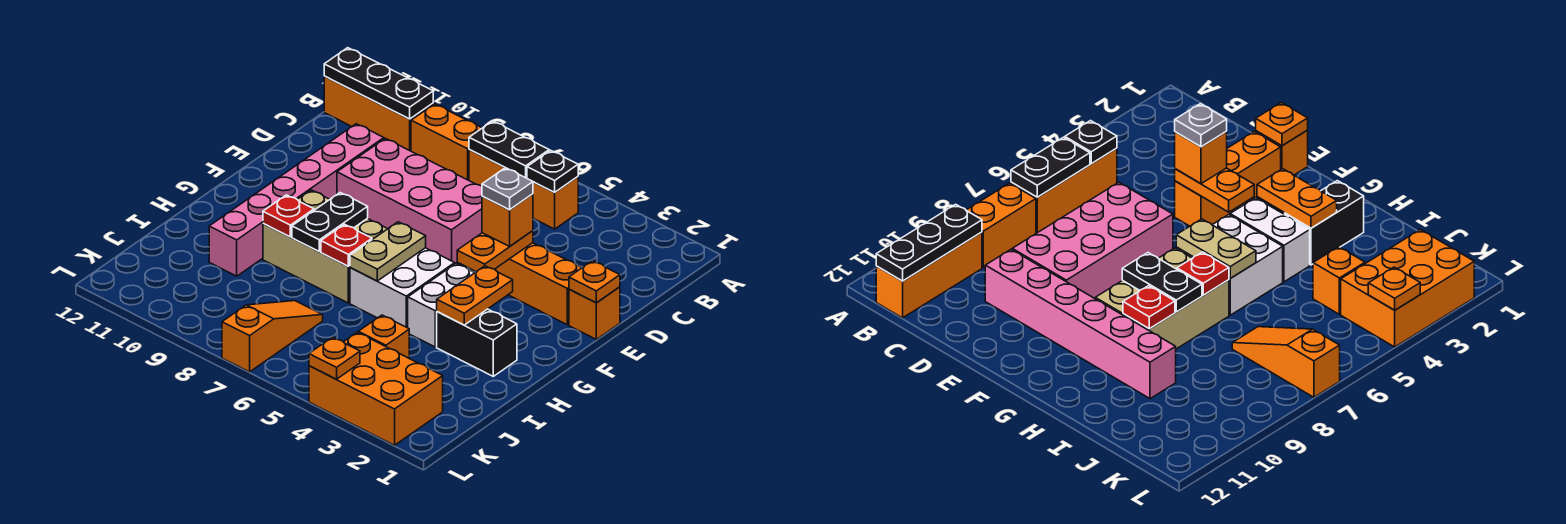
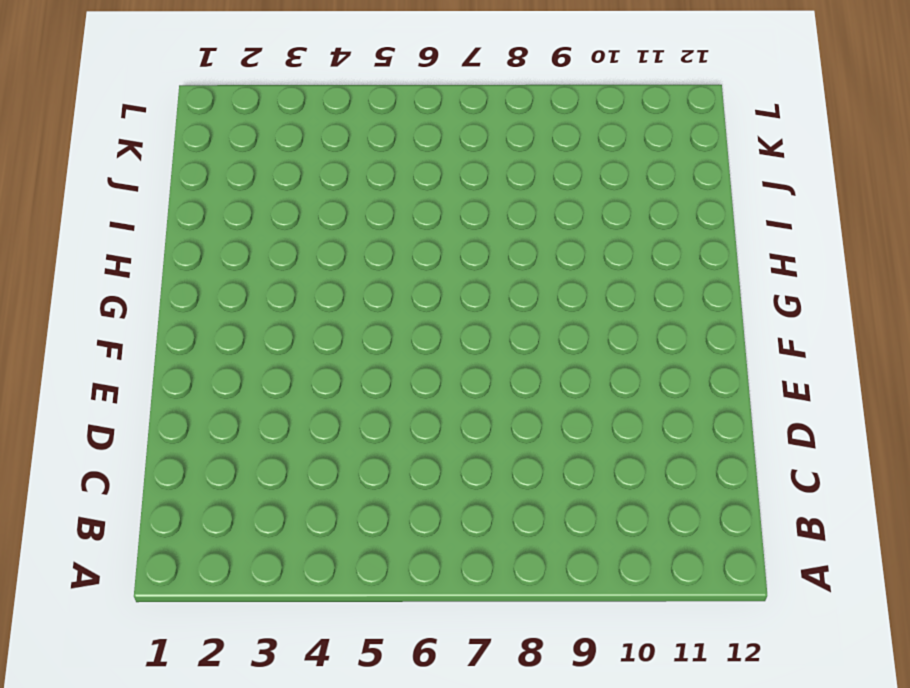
none -> orange 1x3 brick [469,150,578,229]
none -> orange 1x2 brick [411,104,482,180]
none -> orange 1x3 brick [324,76,433,151]

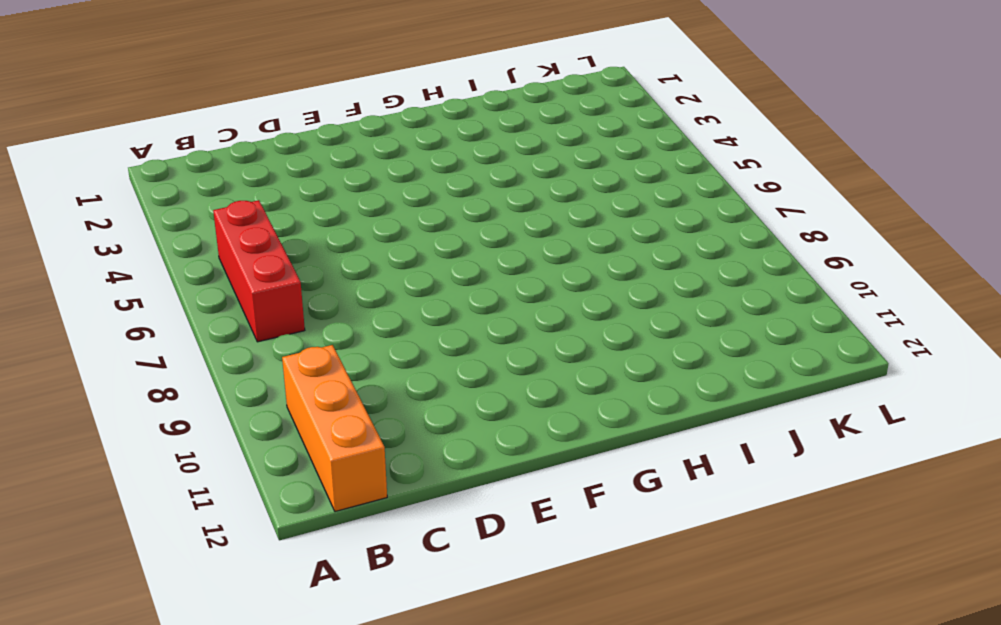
red 1x3 brick [213,200,305,342] -> orange 1x3 brick [469,150,578,229]
none -> orange 1x2 brick [411,104,482,180]
none -> pink 2x4 brick [337,138,482,264]
none -> pink 1x6 brick [209,124,384,276]

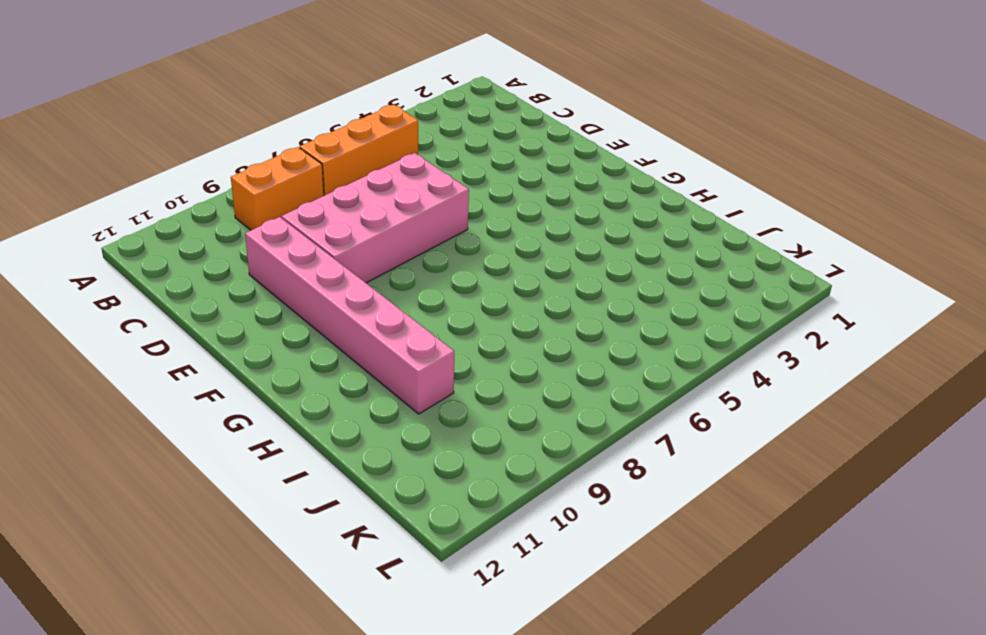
none -> orange 1x3 brick [324,76,433,151]
none -> orange 1x1 brick [569,287,620,339]
none -> orange 1x3 brick [495,243,582,325]

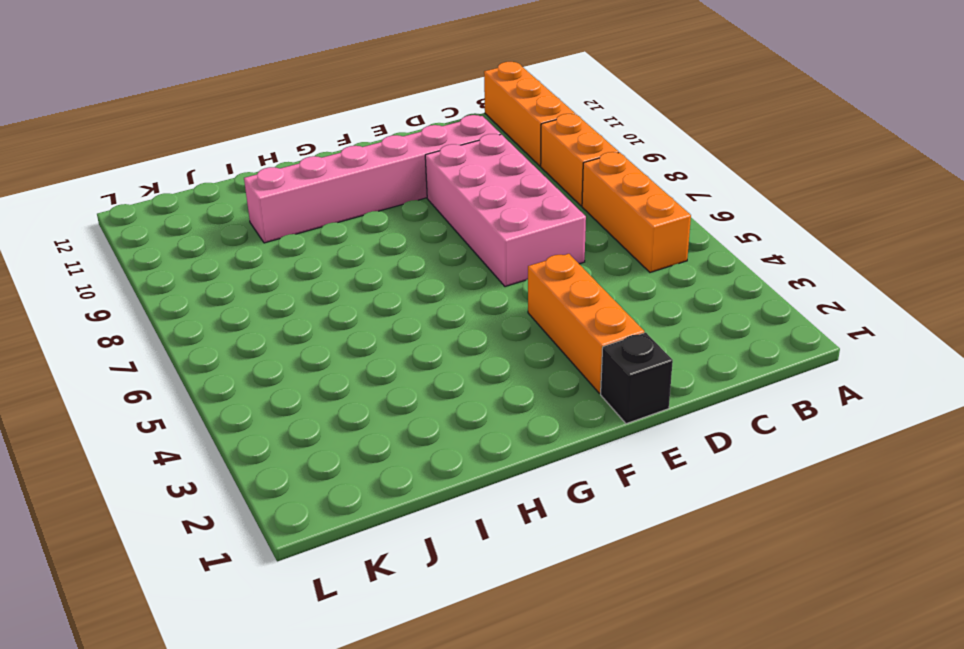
black 1x1 brick [601,333,673,424] -> orange 1x1 brick [569,287,620,339]
none -> white 1x2 brick [408,264,474,347]
none -> white 2x2 brick [350,248,455,328]
none -> tan 2x3 brick [263,190,387,303]

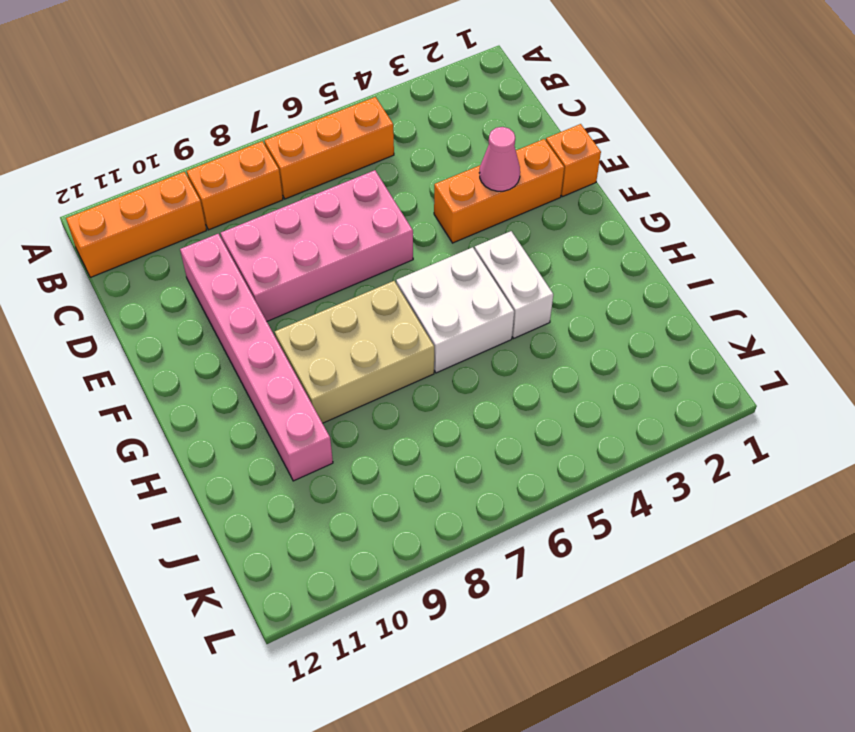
pink 1x1 cone [479,127,520,191] -> none
none -> black 1x2 brick [437,309,517,376]
none -> orange 1x1 brick [358,315,409,358]
none -> orange 1x3 slope [222,301,323,372]

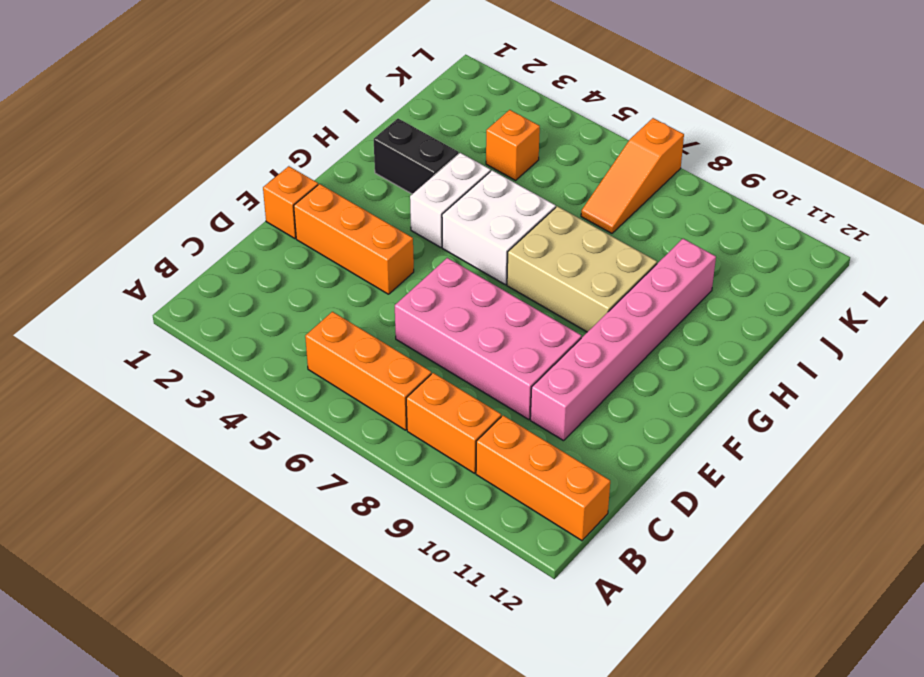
none -> orange 2x3 brick [309,332,443,445]
none -> black 1x1 plate [527,150,578,192]
none -> black 1x2 plate [469,121,549,178]

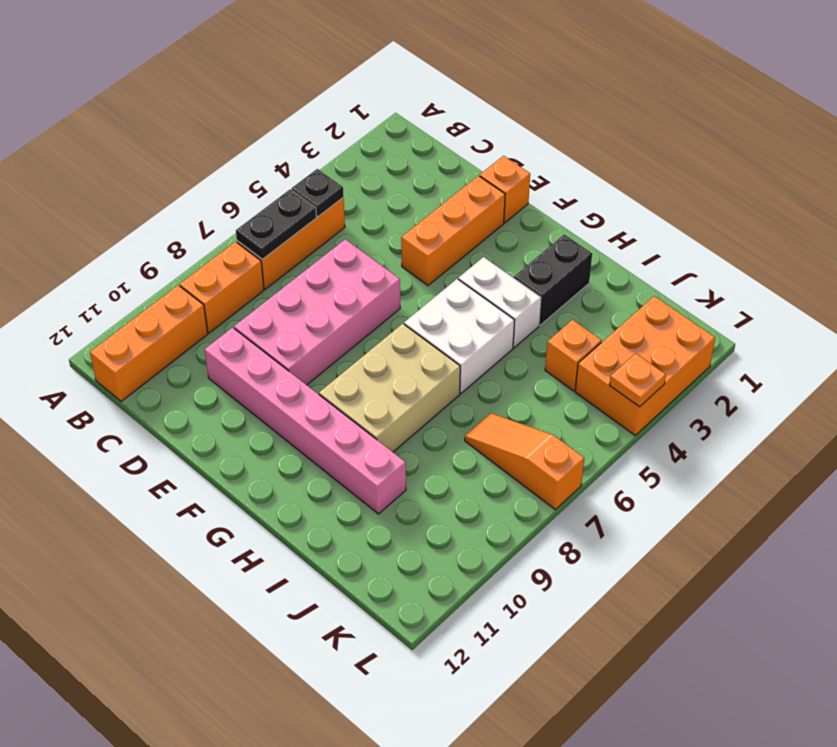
none -> black 1x3 plate [324,48,433,119]
none -> orange 1x1 plate [569,261,620,303]
none -> orange 1x2 plate [457,231,533,272]

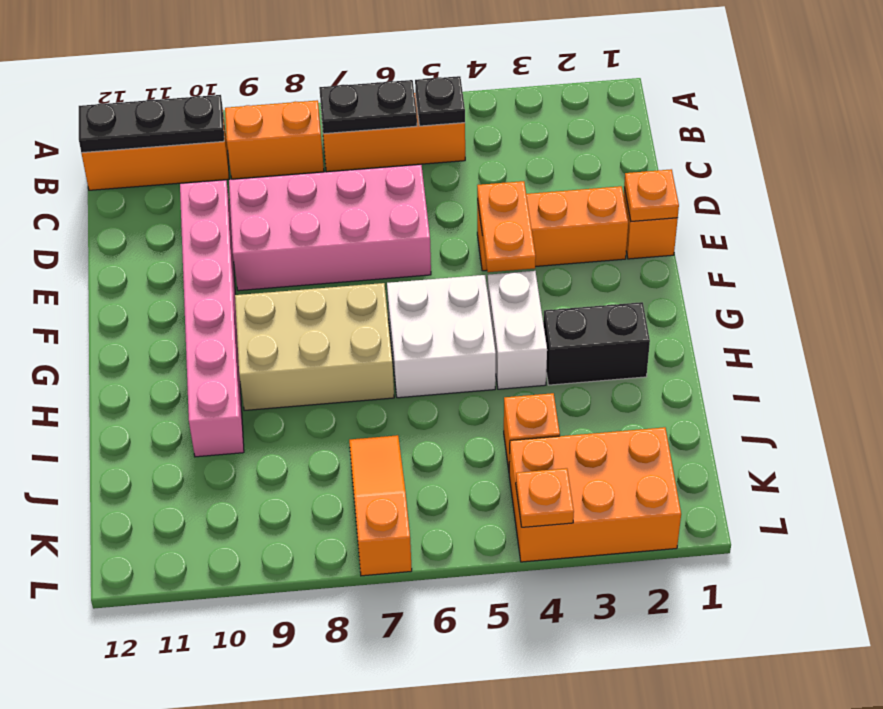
none -> orange 1x2 plate [437,266,513,325]
none -> tan 1x2 plate [350,222,426,281]
none -> black 1x2 plate [292,193,368,252]

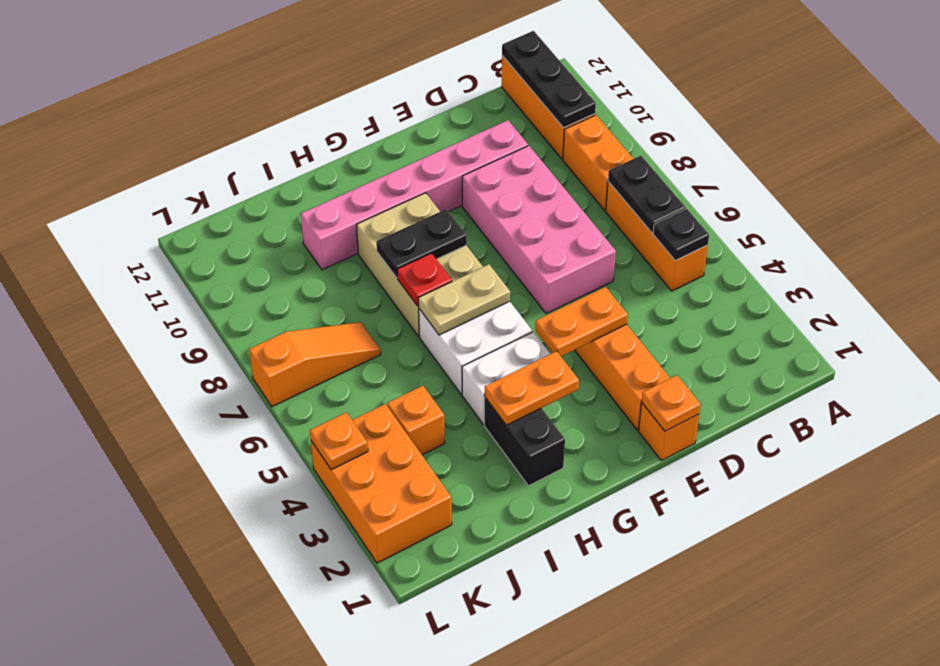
none -> red 1x1 plate [263,195,314,237]
none -> orange 1x1 brick [482,194,533,246]
none -> grey 1x1 plate [482,168,533,210]

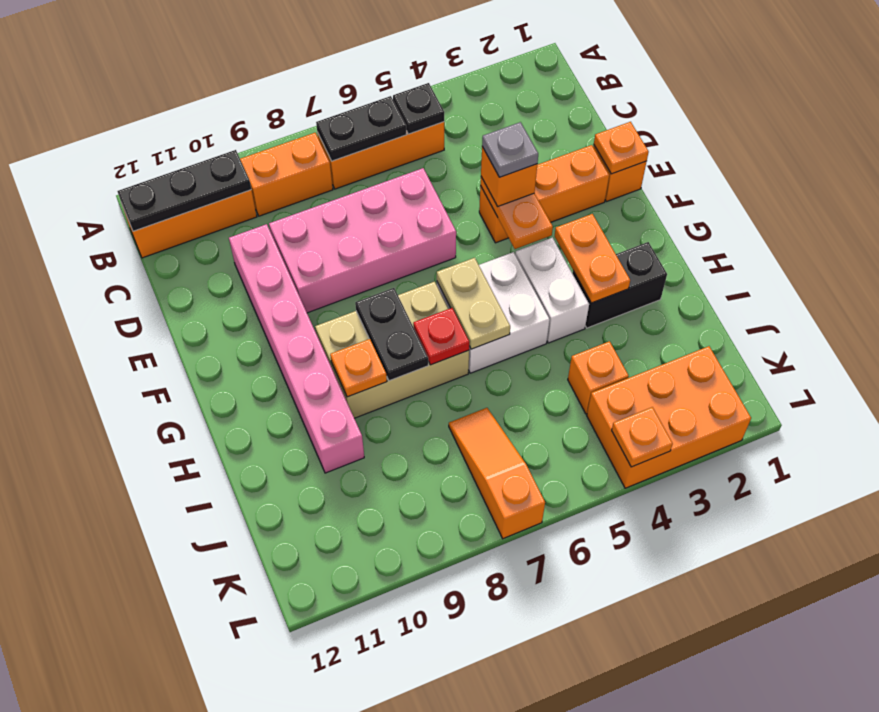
orange 1x1 plate [330,339,387,397] -> red 1x1 plate [263,195,314,237]

